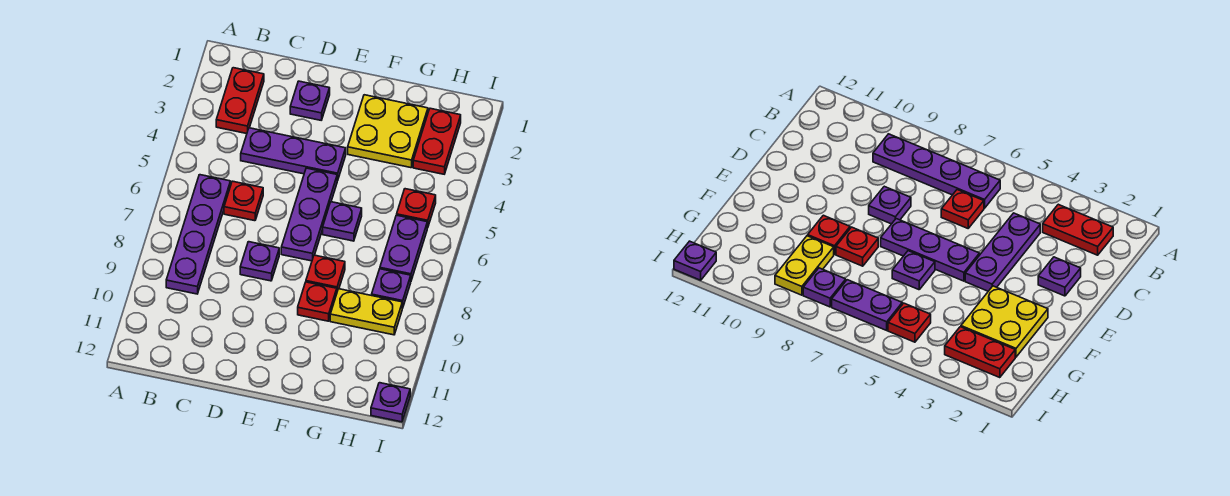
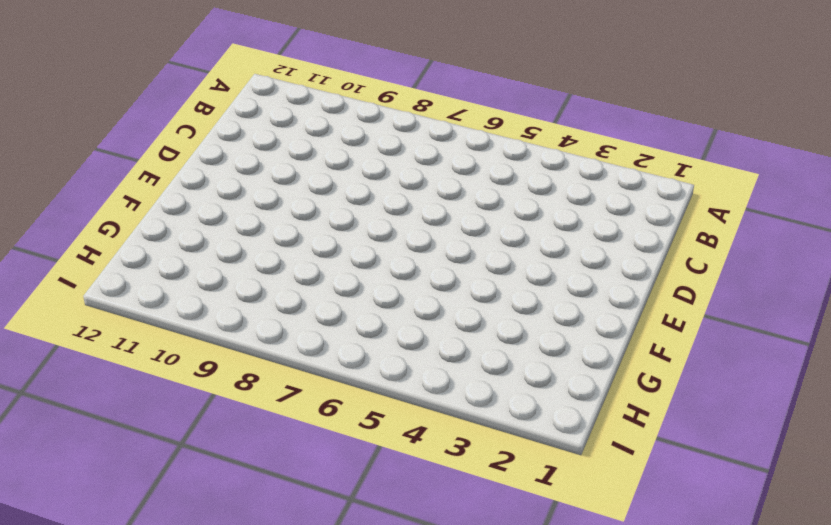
none -> red 1x2 plate [216,68,264,134]
none -> purple 1x4 plate [166,175,231,294]
none -> purple 1x3 plate [241,128,346,181]

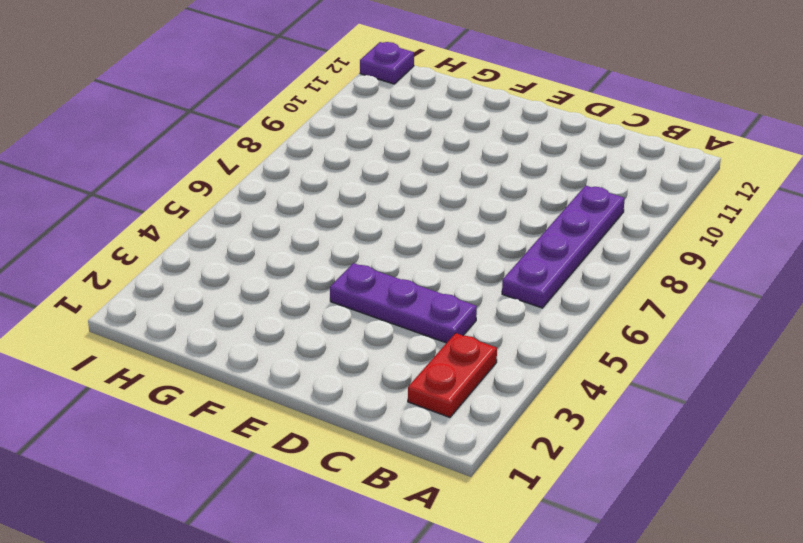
none -> red 1x1 plate [224,181,263,221]
none -> purple 1x1 plate [290,81,330,120]
none -> purple 1x1 plate [240,242,279,281]

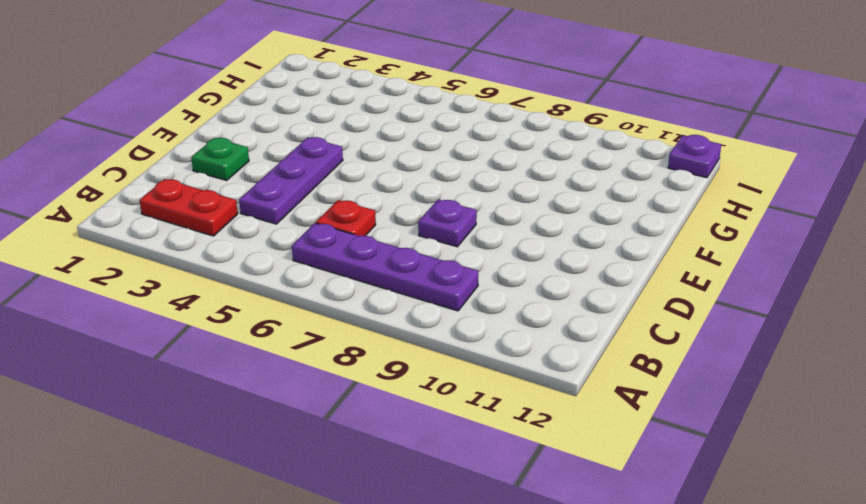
green 1x1 plate [191,138,249,180] -> purple 1x1 plate [290,81,330,120]
none -> purple 1x3 plate [281,168,337,261]
none -> yellow 2x2 plate [348,95,428,168]
none -> purple 1x1 plate [323,202,362,241]

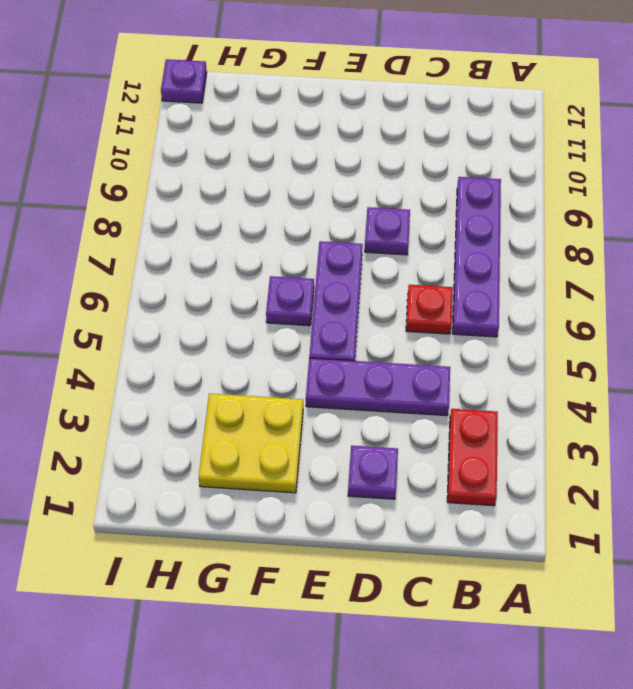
none -> red 1x1 plate [306,255,345,291]
none -> red 1x1 plate [298,282,337,321]
none -> yellow 1x2 plate [330,289,402,335]

